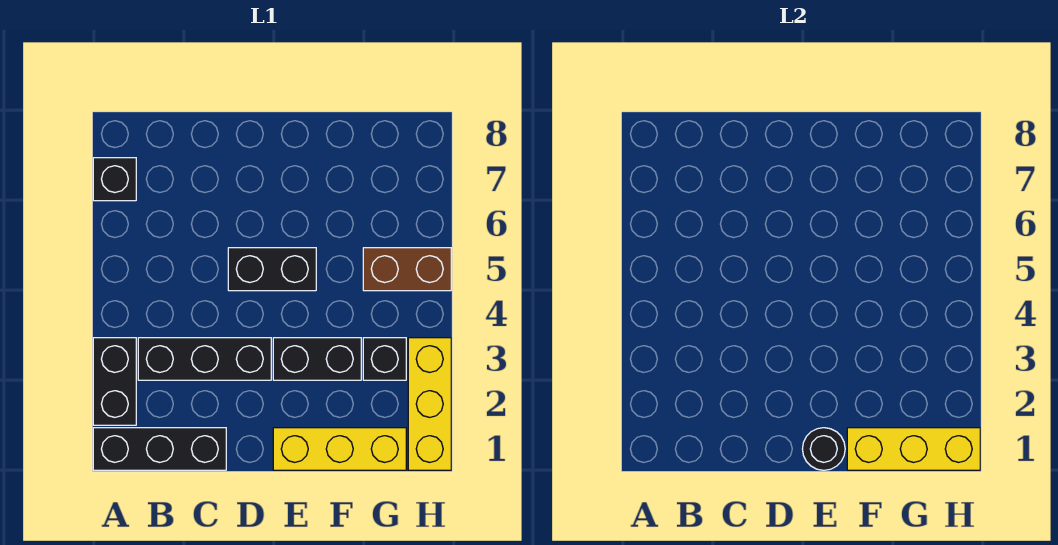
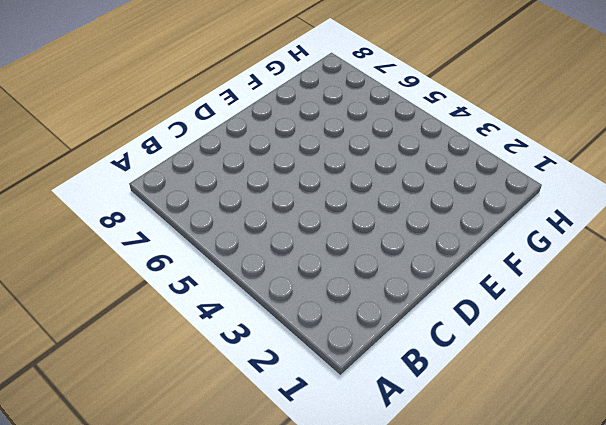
none -> black 1x3 brick [93,428,226,470]
none -> black 1x2 brick [93,338,136,425]
none -> black 1x1 brick [93,158,136,201]

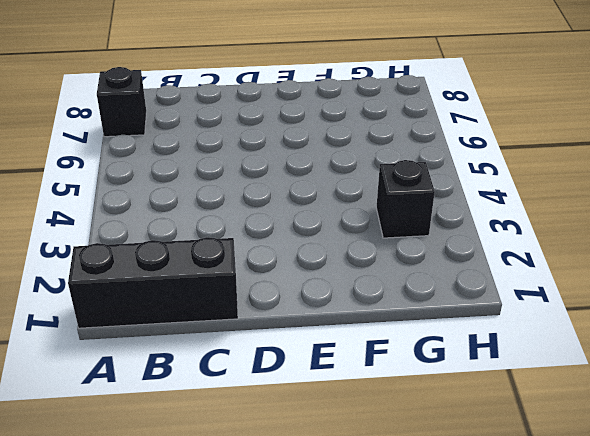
none -> black 1x2 brick [93,338,136,425]
none -> black 1x3 brick [138,338,271,380]
none -> black 1x2 brick [228,248,316,291]

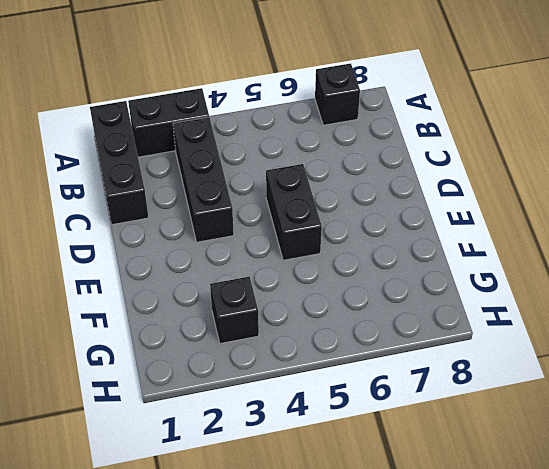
none -> yellow 1x3 brick [273,428,406,470]
none -> black 1x2 brick [273,338,361,380]
none -> brown 1x2 brick [363,248,451,291]

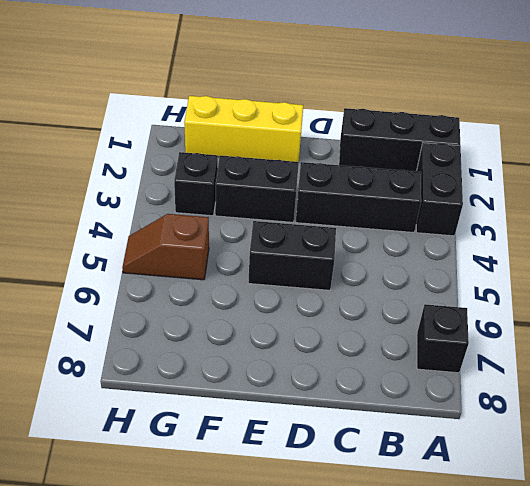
brown 1x2 slope [122,214,209,280] -> brown 1x2 brick [363,248,451,291]
none -> yellow 1x3 brick [408,338,451,470]
none -> black 1x1 round brick [803,428,845,470]
none -> yellow 1x3 brick [847,428,980,470]

